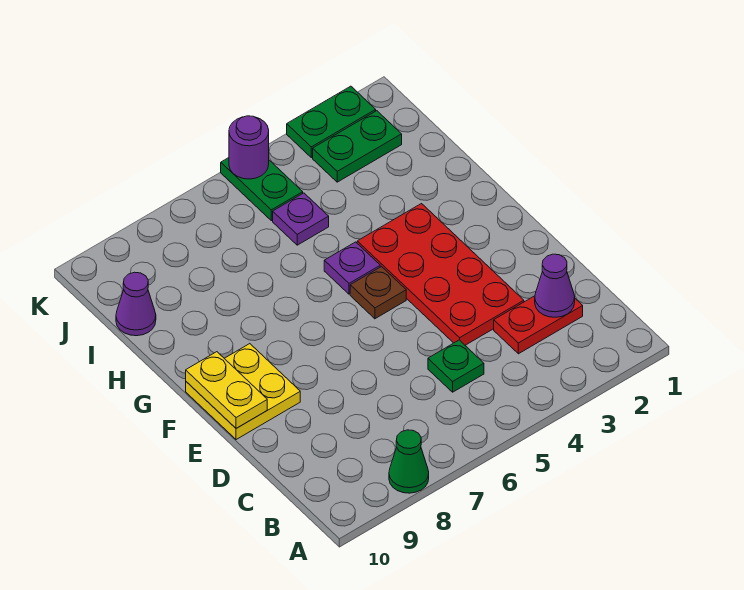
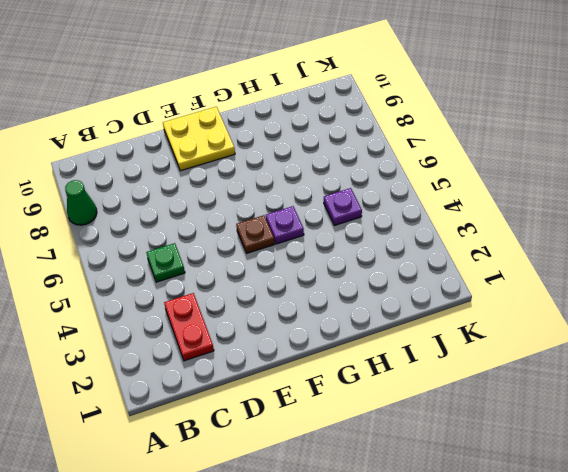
none -> red 2x4 plate [357,204,524,345]
none -> purple 1x1 cone [116,272,156,336]
none -> green 1x2 plate [313,111,402,182]

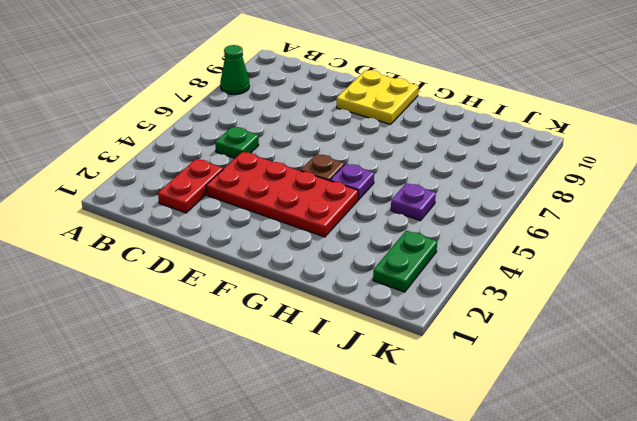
none -> purple 1x1 cone [116,272,156,336]
none -> green 1x2 plate [221,158,303,221]
none -> green 1x2 plate [287,86,376,158]

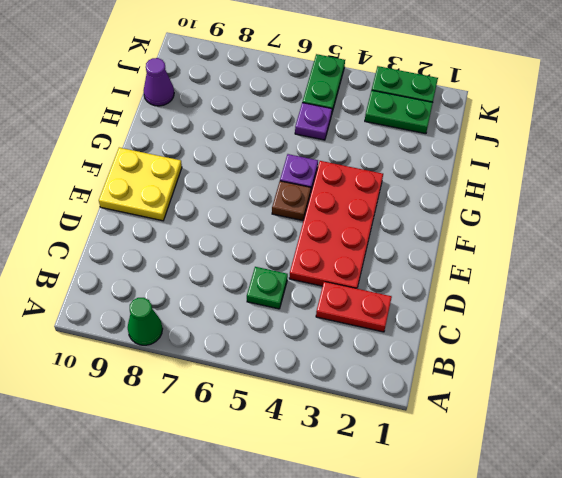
none -> purple 1x1 cone [535,254,575,317]
none -> yellow 1x2 plate [186,352,267,428]
none -> purple 1x1 round brick [229,116,269,179]

